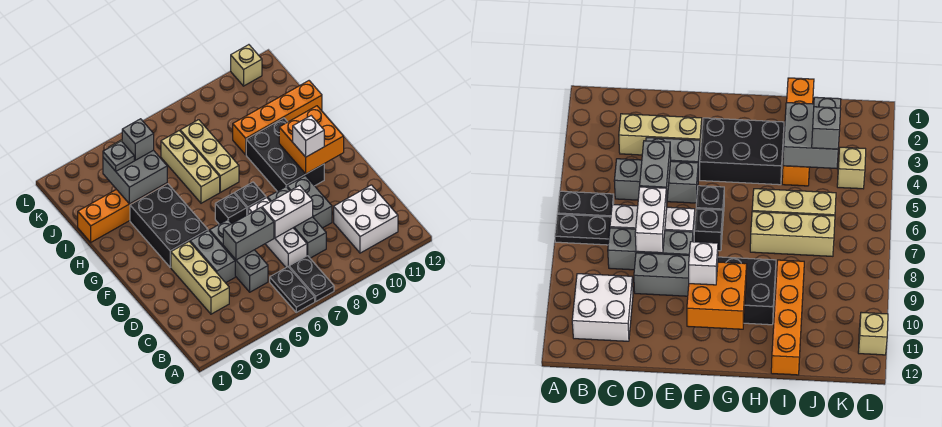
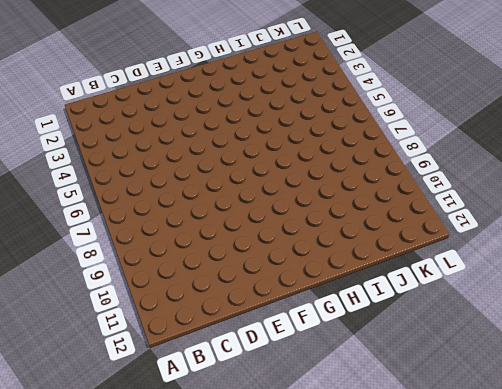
none -> black 1x2 plate [270,267,315,312]
none -> black 1x2 plate [289,256,334,301]
none -> white 2x2 brick [334,185,398,253]

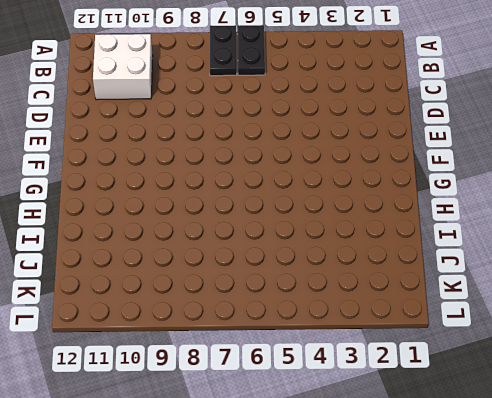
none -> tan 1x3 brick [171,242,229,314]
none -> grey 1x3 brick [210,220,268,292]
none -> white 1x3 brick [248,198,307,267]

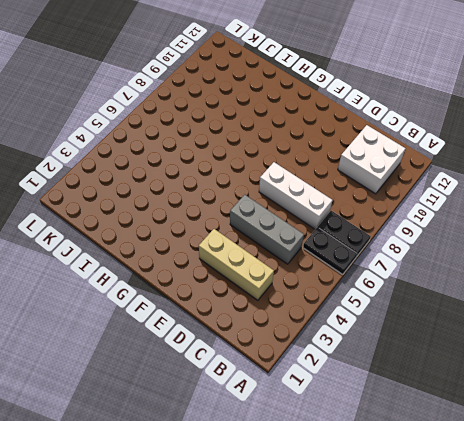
none -> grey 1x3 brick [268,187,326,258]
none -> grey 1x2 brick [190,231,235,283]
none -> grey 1x2 brick [287,176,332,228]

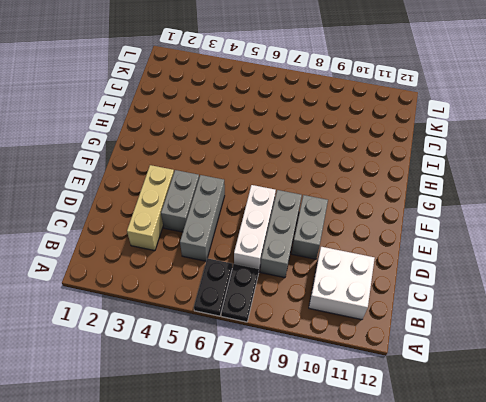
none -> black 2x3 brick [130,184,208,267]
none -> black 1x1 brick [215,193,247,224]
none -> black 1x1 brick [235,182,266,215]

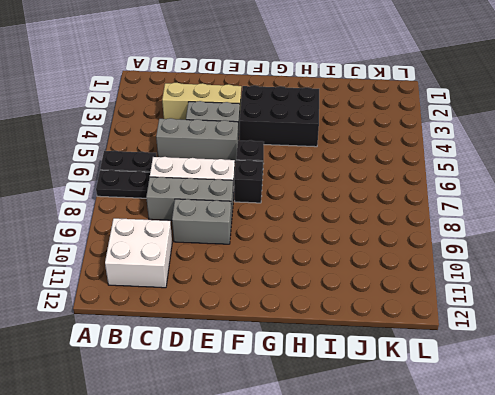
none -> black 2x3 brick [246,118,324,191]
none -> tan 1x3 brick [161,131,220,203]
none -> tan 1x3 brick [180,120,239,192]

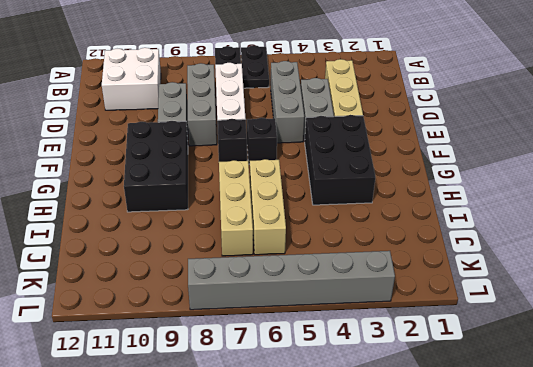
grey 1x6 brick [188,251,395,310] -> none
none -> orange 1x4 brick [78,183,167,242]
none -> orange 1x4 brick [233,81,322,155]
none -> tan 1x1 brick [837,147,866,189]

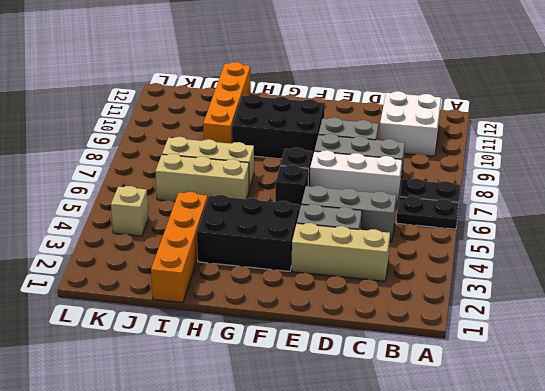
none -> tan 1x1 brick [231,45,262,86]
none -> grey 1x2 brick [223,208,274,260]
none -> white 1x2 brick [262,185,313,238]

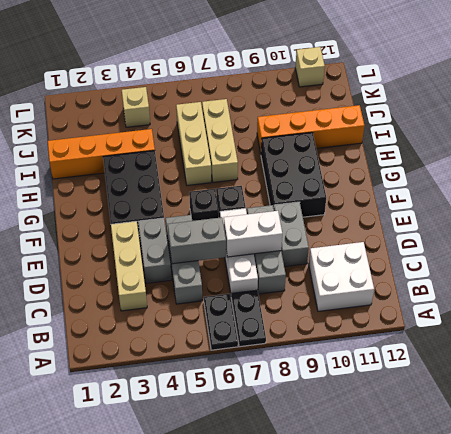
none -> orange 2x2 brick [279,106,344,174]
none -> grey 2x2 brick [103,150,167,204]
none -> white 1x1 brick [293,116,324,157]

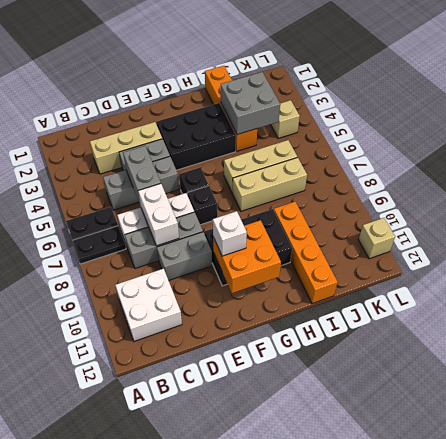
none -> grey 1x1 plate [103,141,134,171]
none -> grey 1x1 brick [122,119,154,160]

